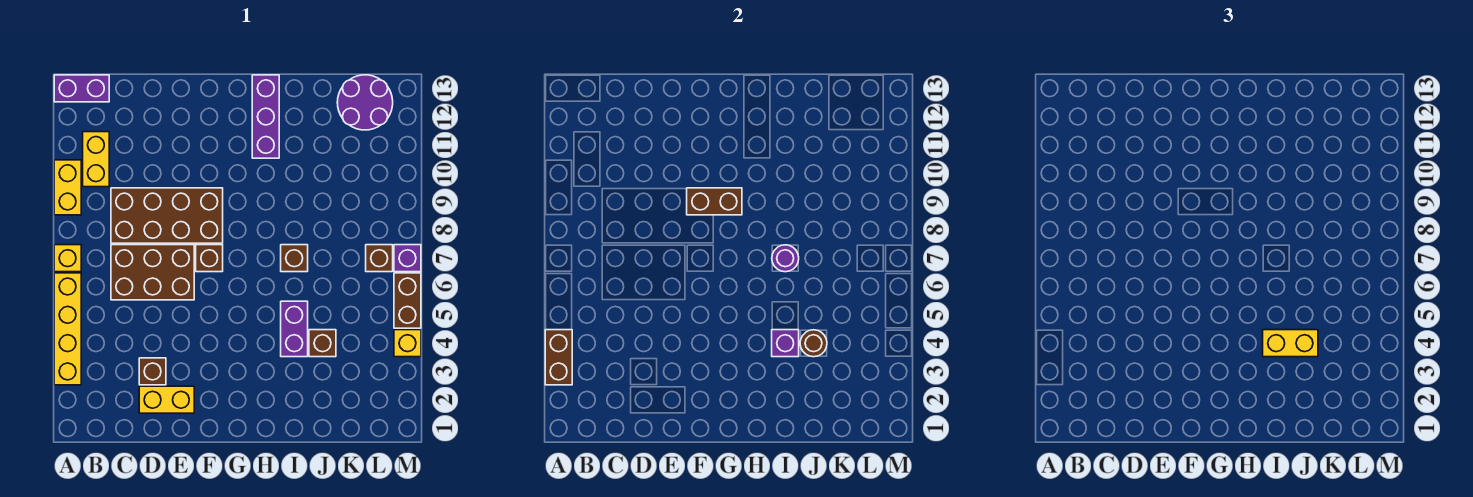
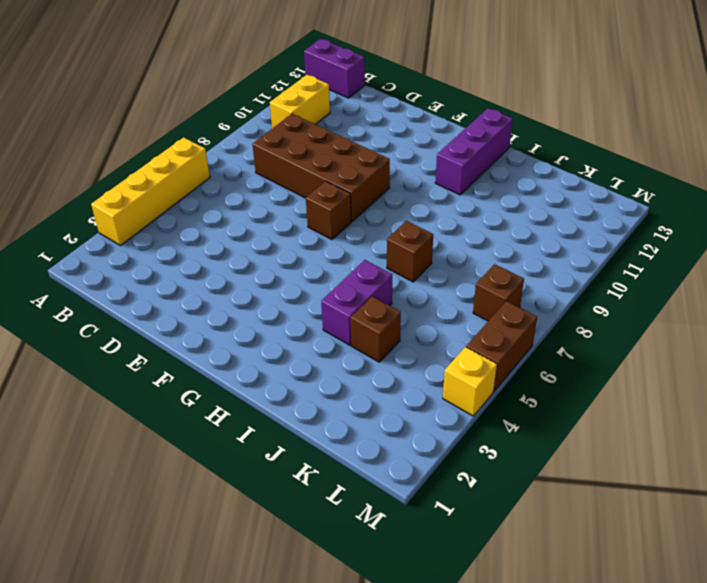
none -> yellow 1x1 brick [54,245,81,272]
none -> yellow 1x2 brick [54,160,81,215]
none -> brown 2x3 brick [111,245,194,300]

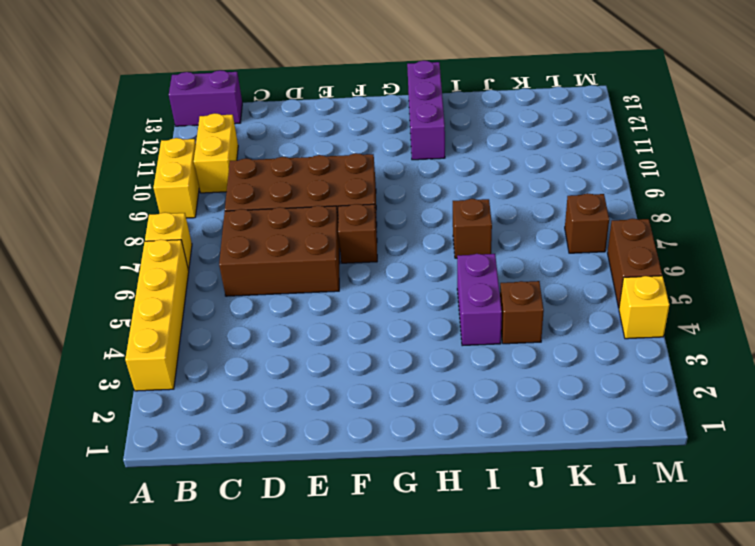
none -> yellow 1x2 brick [139,386,194,413]
none -> brown 1x1 brick [139,358,166,385]
none -> purple 2x2 round brick [337,75,393,130]

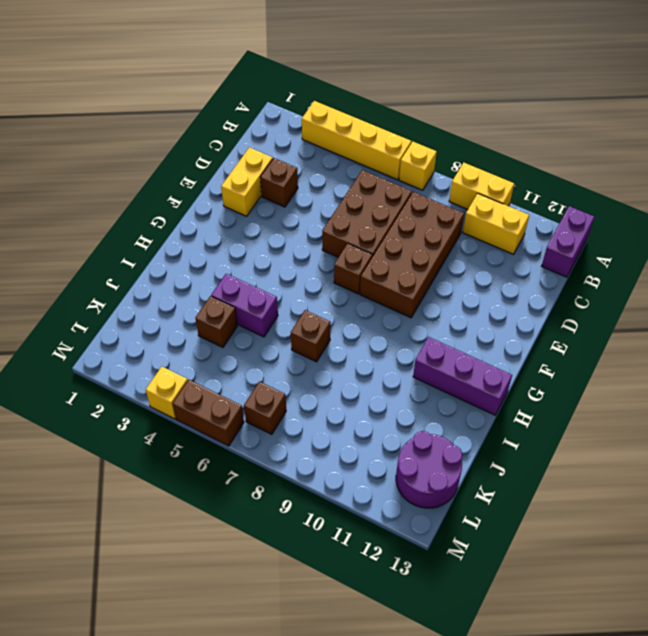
none -> purple 1x1 brick [394,245,421,272]
none -> brown 1x2 brick [545,330,572,385]
none -> brown 1x2 brick [687,188,742,215]

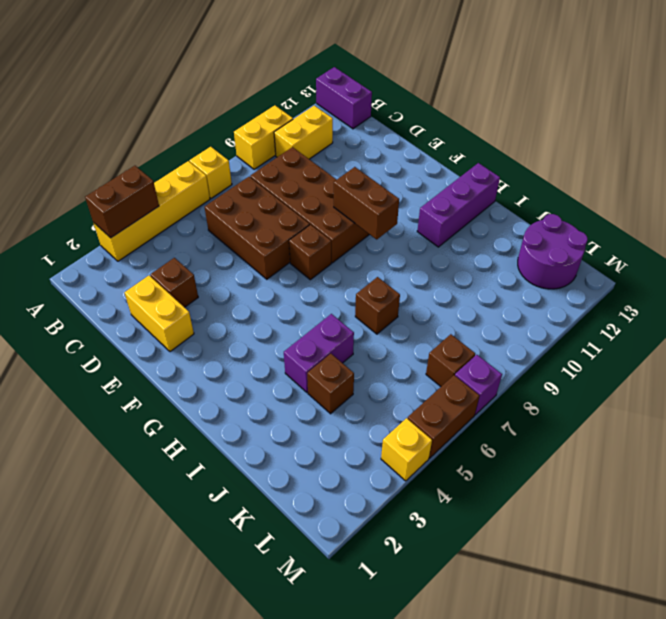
none -> purple 1x1 brick [772,330,799,357]
none -> purple 1x1 round brick [772,245,799,272]
none -> brown 1x1 round brick [800,330,827,357]

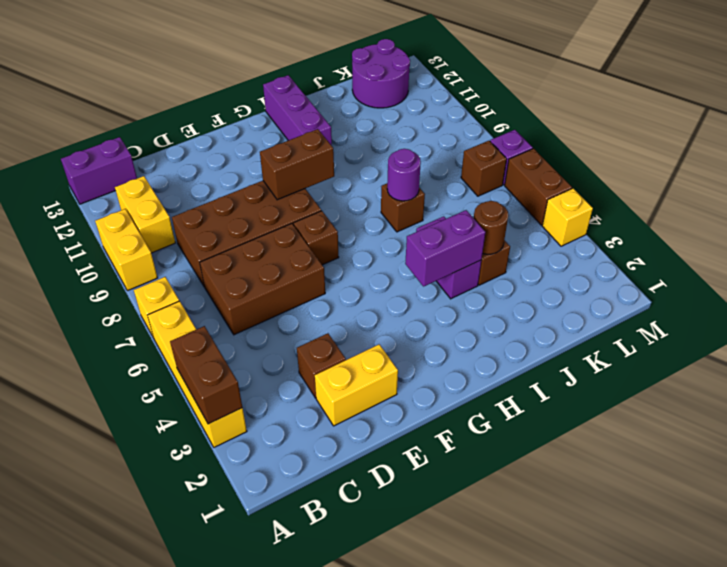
purple 1x2 brick [405,210,485,287] -> purple 1x1 brick [772,330,799,357]
none -> yellow 1x2 brick [1263,330,1318,357]

